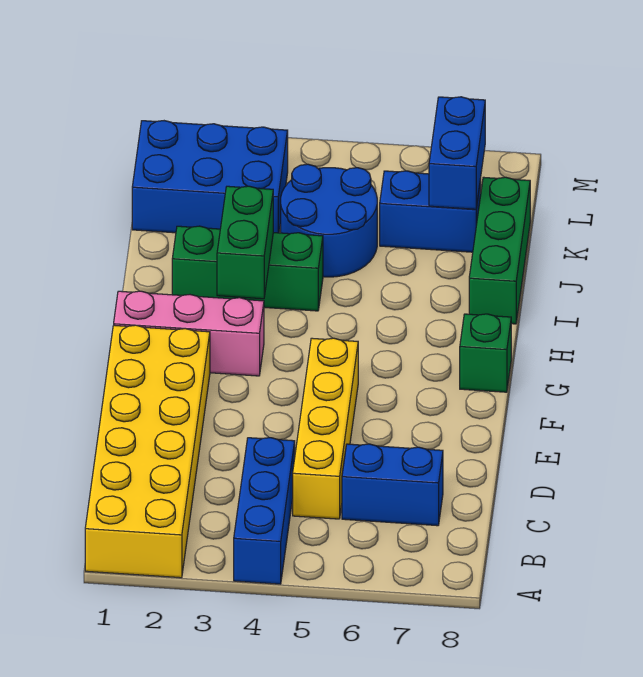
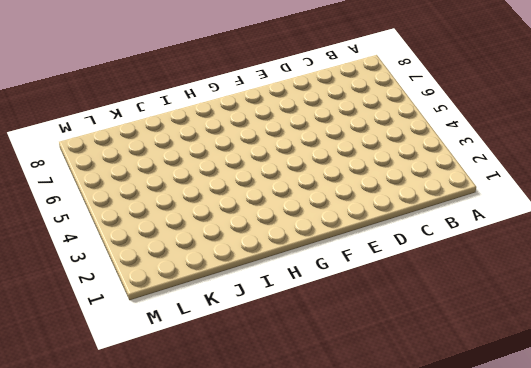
none -> yellow 2x6 brick [85,325,210,578]
none -> blue 1x3 brick [234,438,295,584]
none -> yellow 1x4 brick [293,338,358,519]

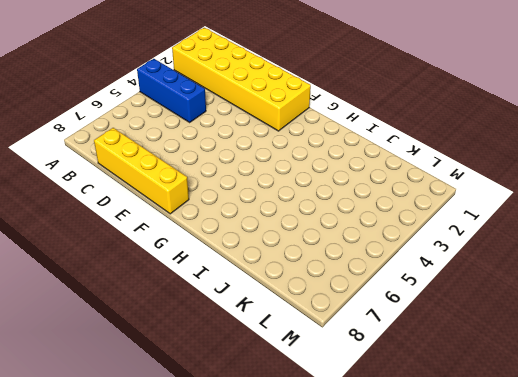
yellow 1x4 brick [94,128,189,214] -> yellow 1x4 brick moved to [293,338,358,519]
none -> blue 1x2 brick [342,444,443,526]
none -> pink 1x3 brick [114,291,264,376]
none -> green 1x1 brick [460,314,511,392]

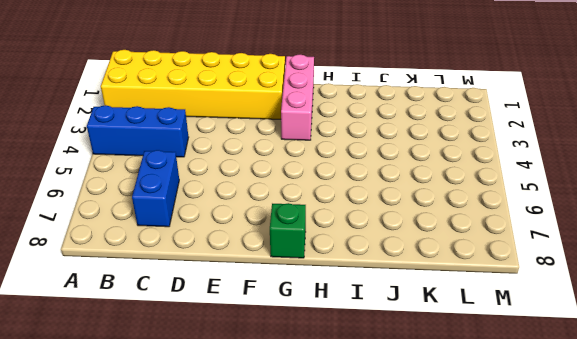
none -> yellow 1x4 brick [293,338,358,519]
none -> green 1x3 brick [172,226,323,311]
none -> green 1x3 brick [469,177,530,324]

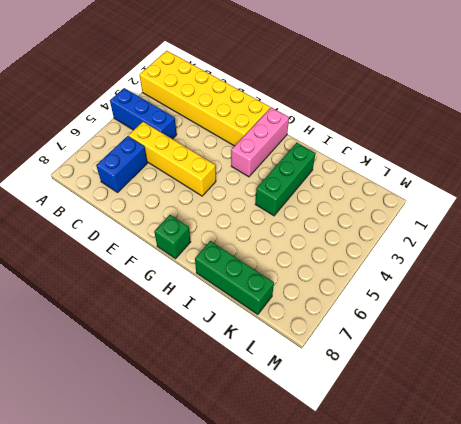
none -> blue 2x2 round brick [281,164,377,277]
none -> blue 2x3 brick [132,121,288,233]
none -> blue 1x2 brick [380,171,481,252]

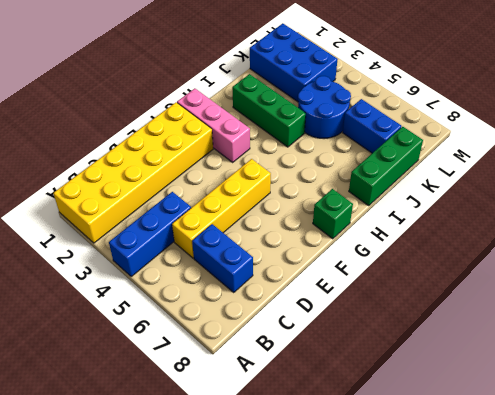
none -> green 1x2 brick [217,186,273,299]
none -> blue 1x2 brick [429,97,485,209]

